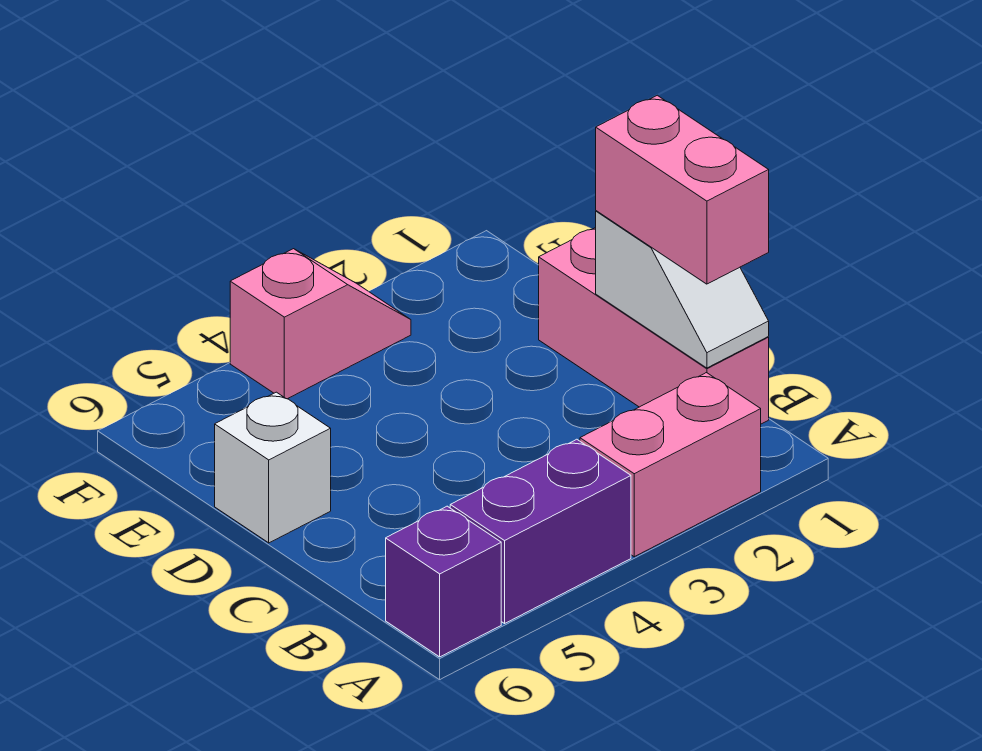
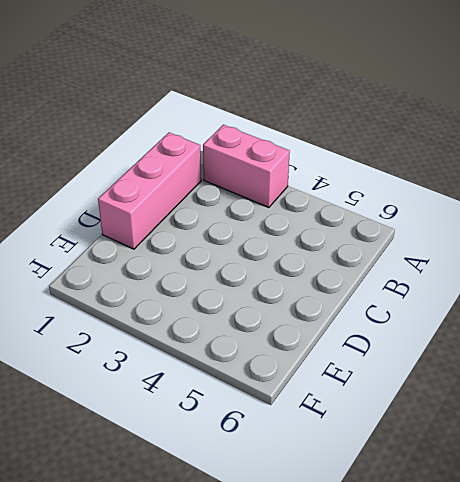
none -> purple 1x2 brick [450,439,631,623]
none -> purple 1x1 brick [386,506,501,657]

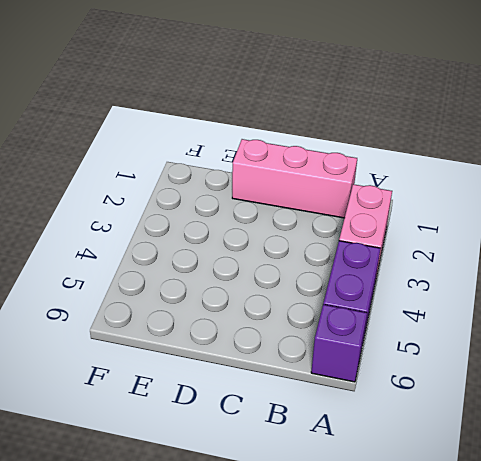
none -> white 1x1 brick [215,392,331,543]
none -> pink 1x2 slope [230,249,411,399]

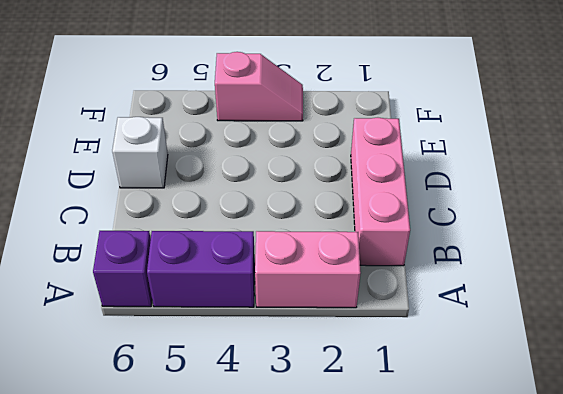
none -> white 1x2 slope [596,211,769,368]
none -> pink 1x2 brick [596,95,769,284]

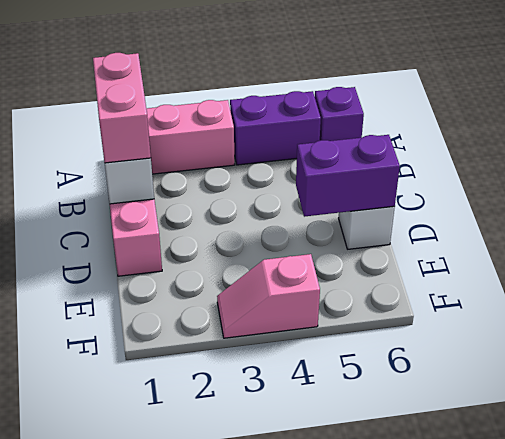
purple 1x2 brick [296,135,400,217] -> none

